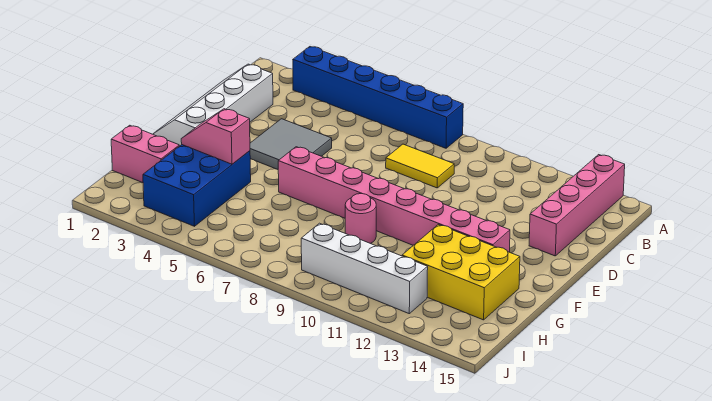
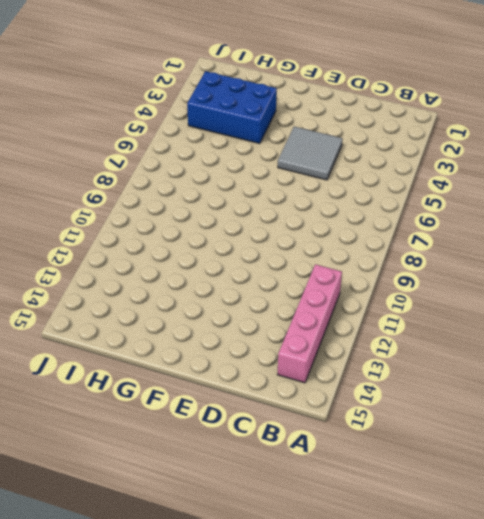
pink 1x4 brick [277,264,342,383] -> pink 1x4 brick turned to [529,155,625,256]
none -> blue 1x6 brick [293,47,463,148]
none -> white 2x4 slope [153,64,273,146]
none -> yellow 1x2 tile [386,144,454,188]

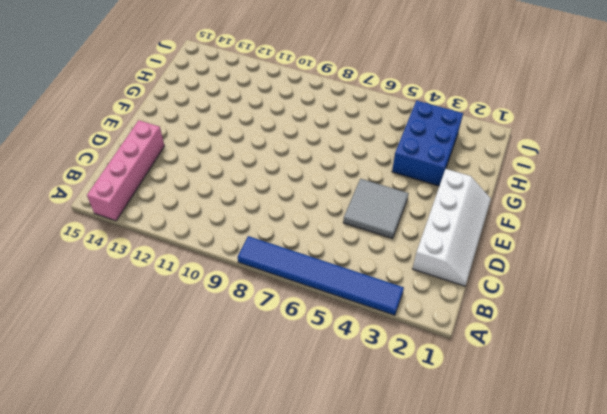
blue 1x6 tile [238,236,404,315] -> blue 1x6 brick [293,47,463,148]
none -> yellow 1x2 tile [386,144,454,188]
none -> pink 1x8 brick [278,147,510,252]
none -> pink 1x1 round brick [345,194,376,244]

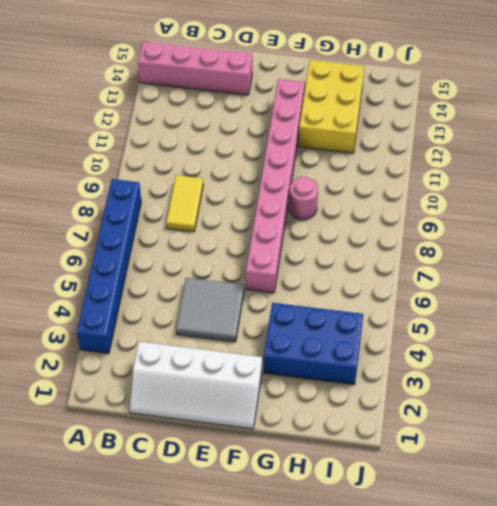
none -> pink 1x2 brick [111,125,179,183]
none -> white 1x4 brick [301,223,428,314]
none -> pink 1x2 slope [181,109,250,164]

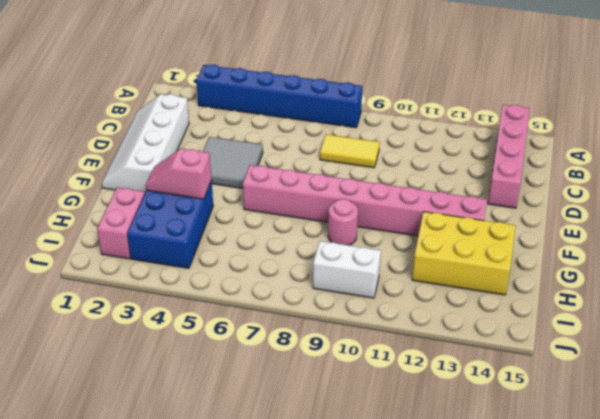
pink 1x2 brick [97,188,145,259] -> pink 1x2 brick turned to [111,125,179,183]
white 1x2 brick [313,241,381,298] -> white 1x4 brick [301,223,428,314]

